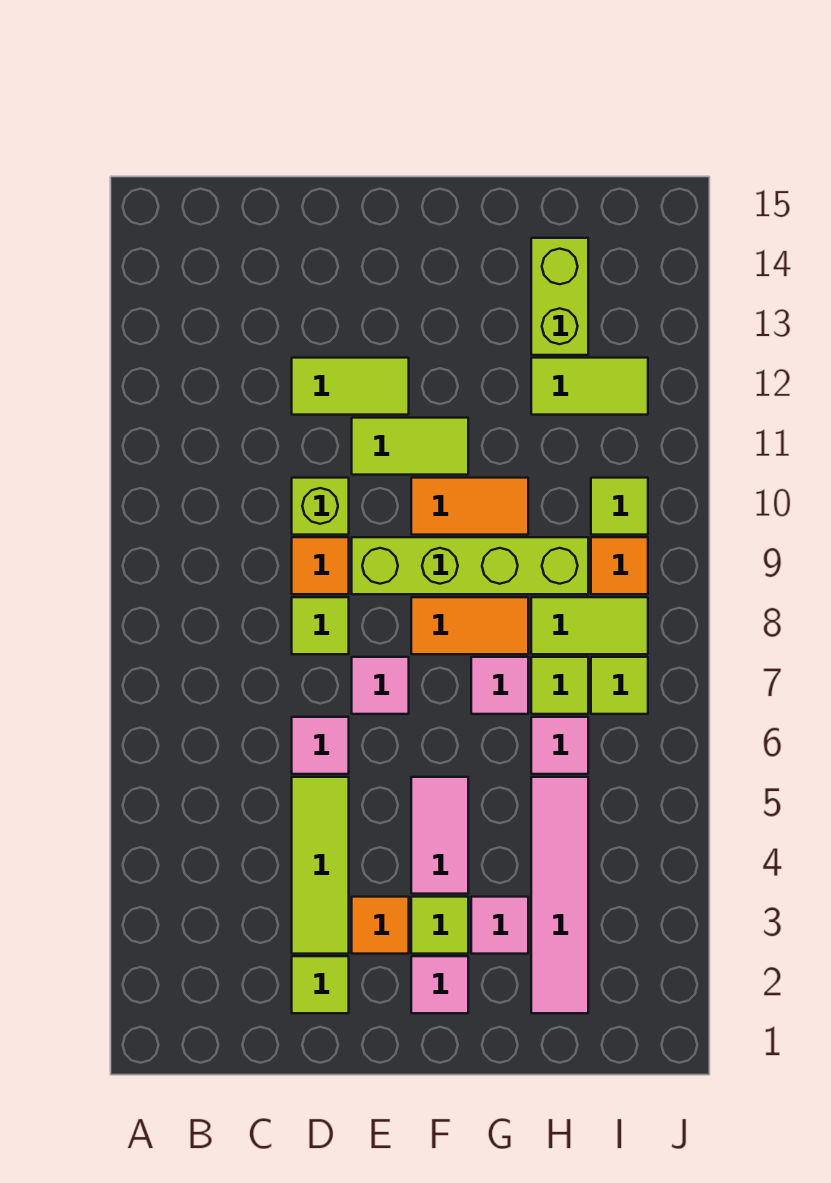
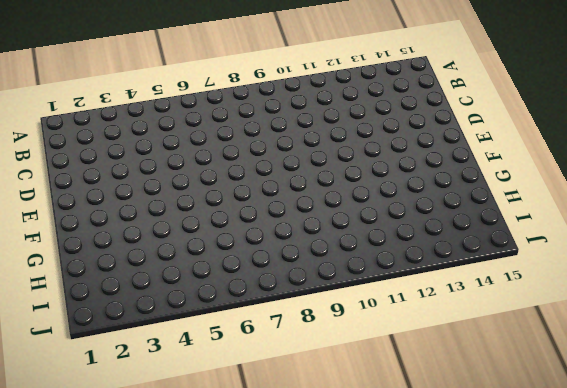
none -> lime 1x1 tile [292,956,349,1013]
none -> lime 1x3 tile [292,777,349,954]
none -> pink 1x1 tile [292,717,349,774]

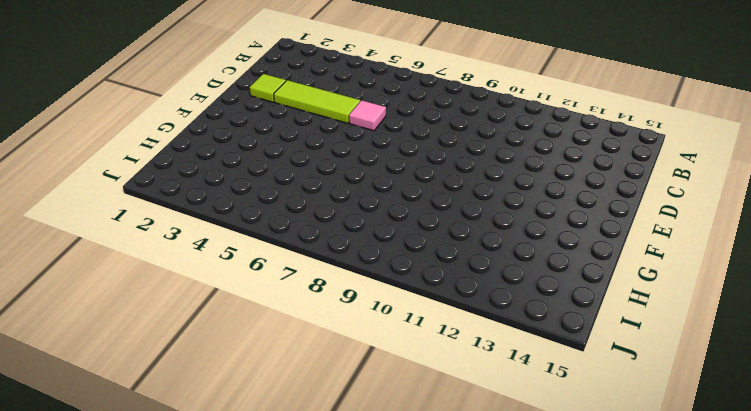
none -> lime 1x1 tile [292,597,349,654]
none -> orange 1x1 tile [292,537,349,594]
none -> lime 1x1 brick [292,478,349,535]

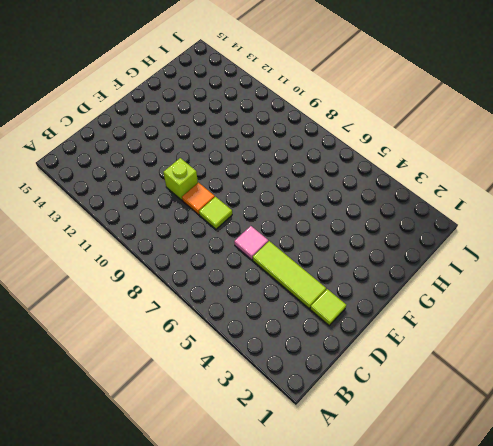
none -> lime 1x2 tile [292,358,409,415]
none -> orange 1x1 tile [352,897,409,954]
none -> pink 1x1 tile [352,657,409,714]

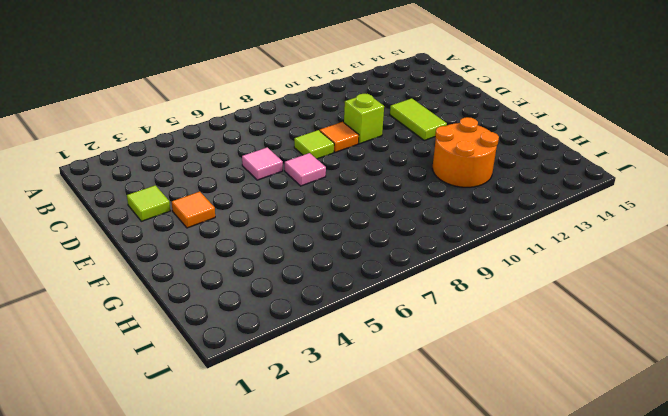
orange 2x2 round brick [433,117,499,187] -> lime 1x2 tile [531,358,648,415]
none -> lime 1x3 tile [292,777,349,954]
none -> lime 1x4 brick [352,537,588,594]
none -> lime 1x2 tile [352,418,468,475]

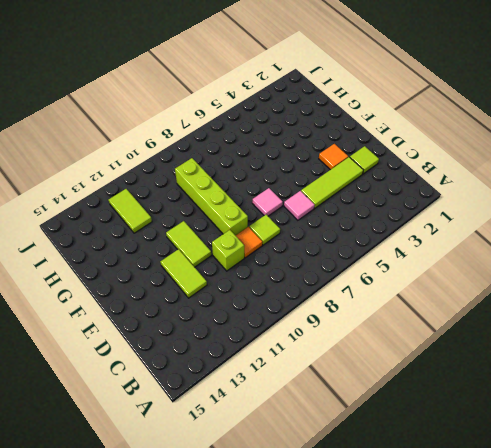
none -> pink 1x1 tile [411,956,468,1013]
none -> lime 1x1 tile [411,897,468,954]
none -> pink 1x2 tile [411,777,468,894]

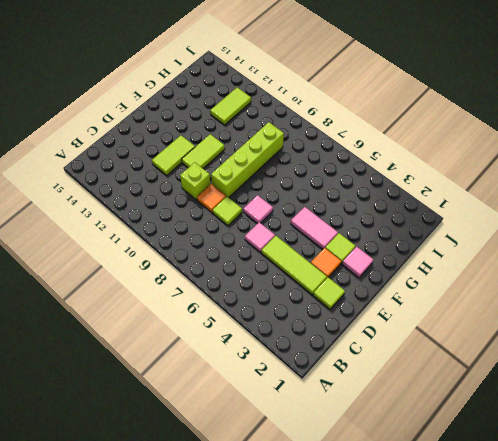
none -> orange 1x2 tile [411,597,528,654]
none -> orange 1x2 tile [411,478,528,535]
none -> pink 1x1 tile [471,897,528,954]

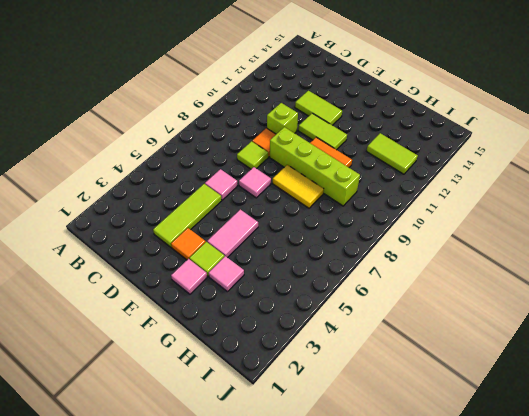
yellow 1x2 tile [273,165,324,208] -> orange 1x2 tile [411,597,528,654]
none -> lime 1x1 tile [292,956,349,1013]
none -> pink 1x1 tile [471,657,528,714]
none -> pink 1x4 tile [531,777,588,1013]

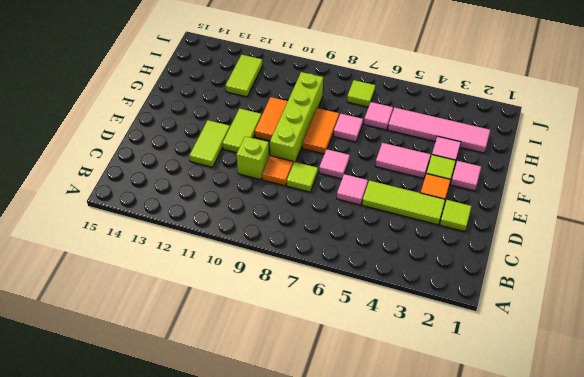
none -> lime 1x1 tile [531,657,588,714]
none -> lime 1x2 tile [531,597,648,654]
none -> lime 1x2 brick [531,238,588,355]

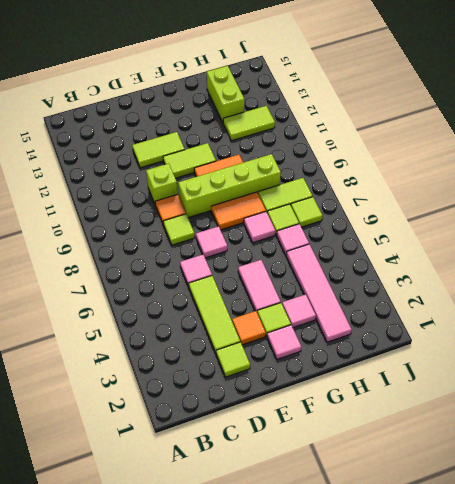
none -> orange 1x1 tile [591,537,648,594]
none -> lime 1x1 tile [591,478,648,535]

